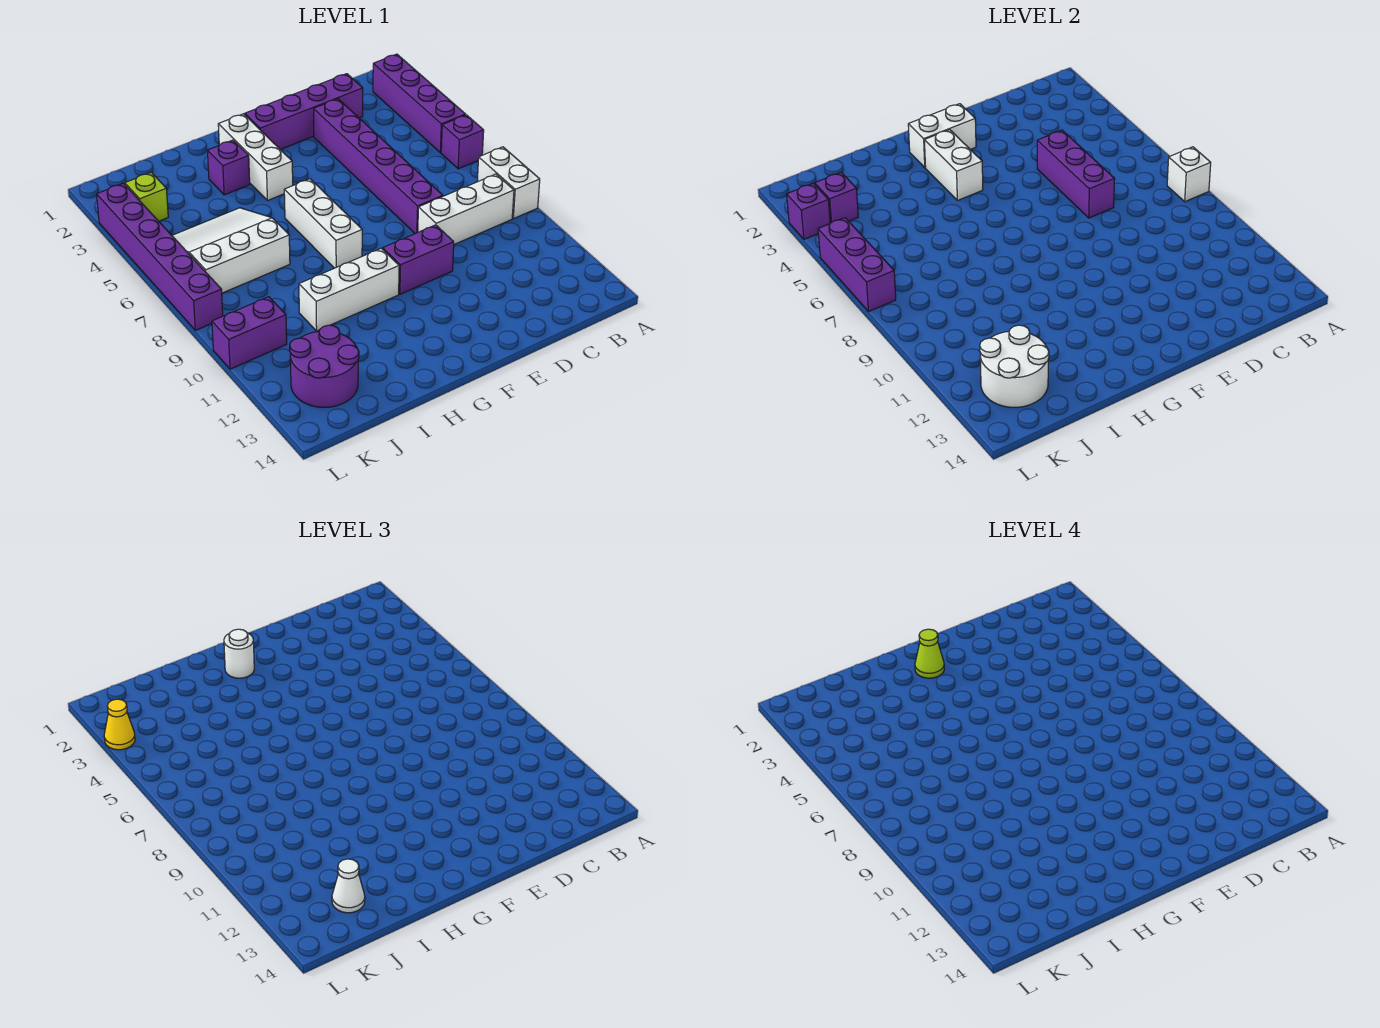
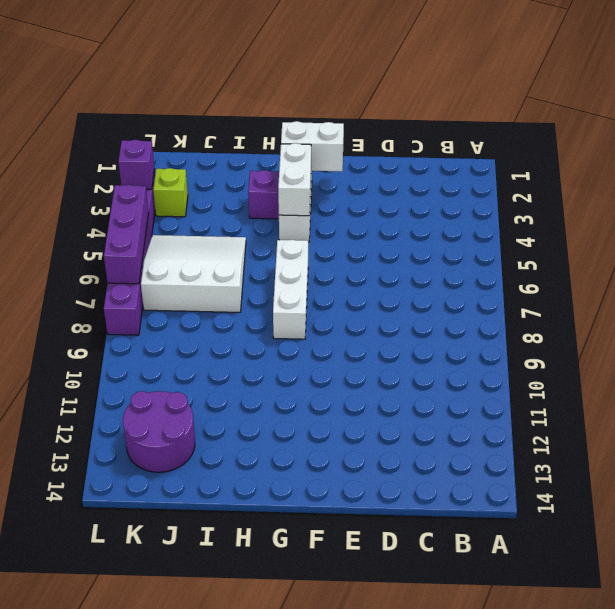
none -> purple 1x4 brick [373,54,466,153]
none -> purple 1x1 brick [441,115,484,169]
none -> white 1x2 brick [477,147,540,219]

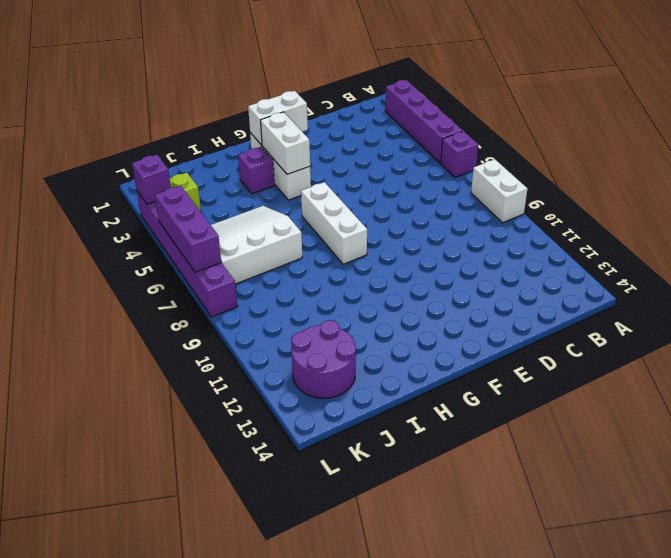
none -> white 1x3 brick [418,174,514,244]
none -> purple 1x4 brick [245,74,363,150]
none -> purple 1x6 brick [314,99,443,234]

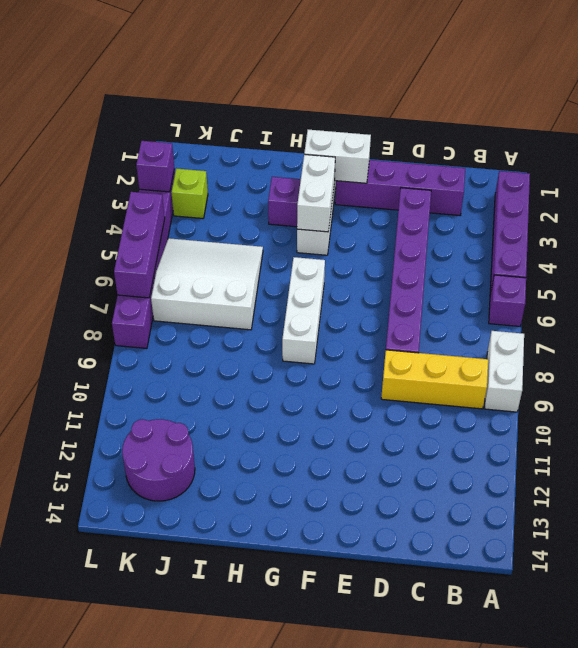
yellow 1x3 brick [381,350,488,409] -> white 1x3 brick [418,174,514,244]
none -> purple 1x2 brick [383,225,454,294]
none -> white 1x3 brick [299,248,399,331]
none -> purple 1x2 brick [212,297,287,369]

